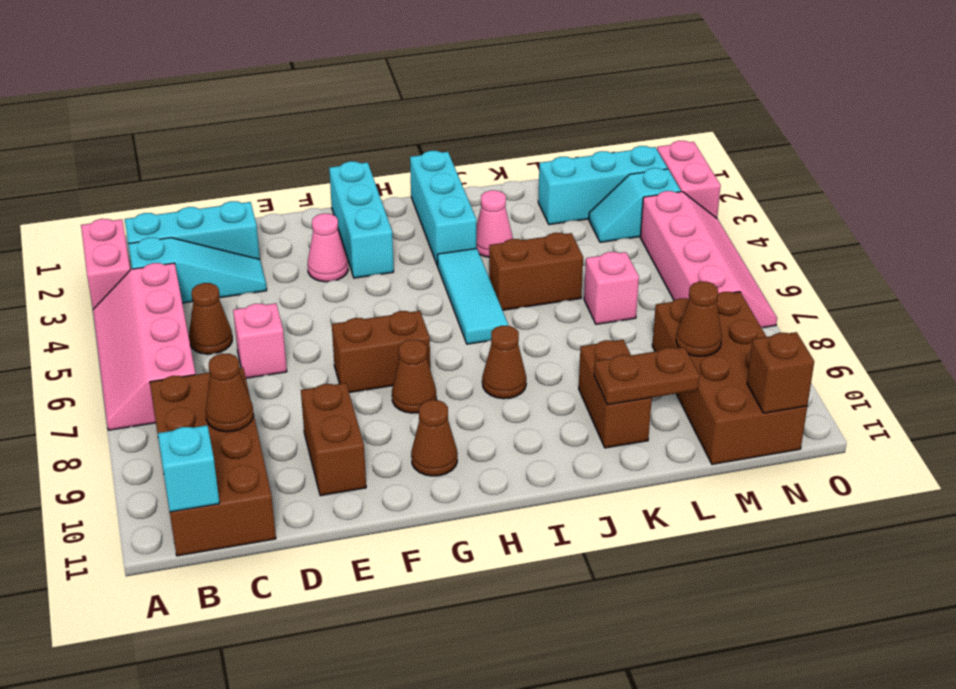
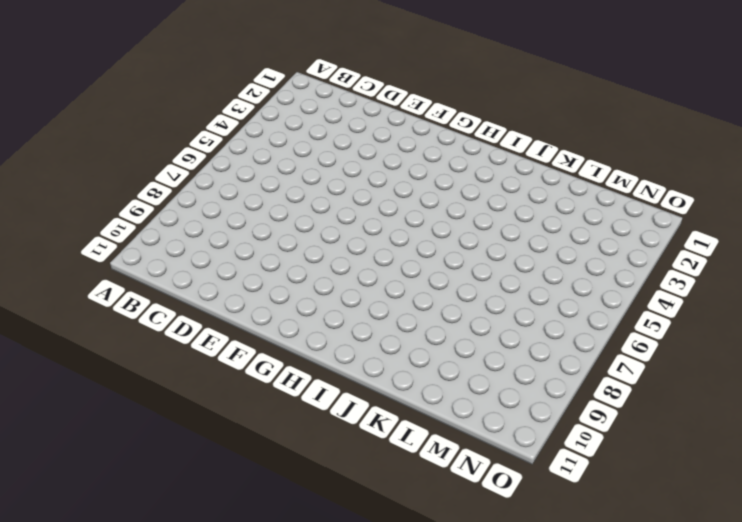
none -> pink 1x2 brick [81,219,130,309]
none -> pink 2x4 slope [93,263,195,430]
none -> cyan 1x3 brick [125,201,260,259]
none -> cyan 1x3 slope [128,238,267,303]

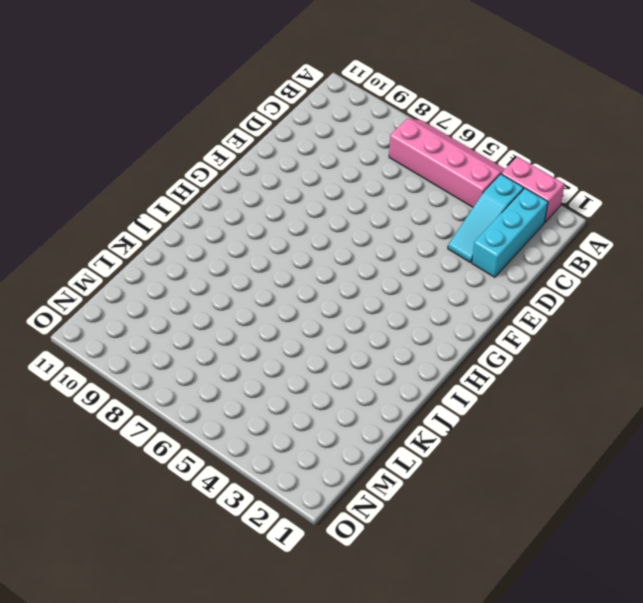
none -> brown 2x4 brick [150,367,276,556]
none -> brown 1x1 cone [189,283,232,354]
none -> pink 1x1 brick [233,303,287,378]
none -> brown 1x2 brick [301,383,366,496]

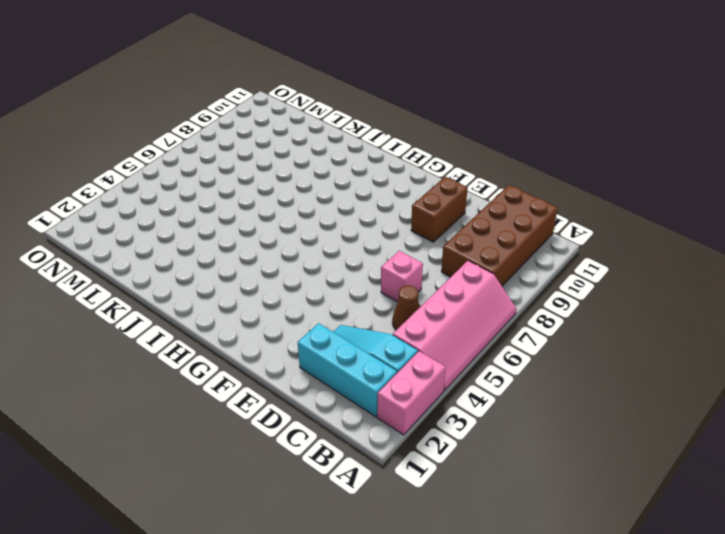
none -> pink 1x1 cone [308,214,348,282]
none -> brown 1x2 brick [332,311,430,393]
none -> cyan 1x3 brick [329,161,394,278]
none -> brown 1x1 cone [392,340,436,413]

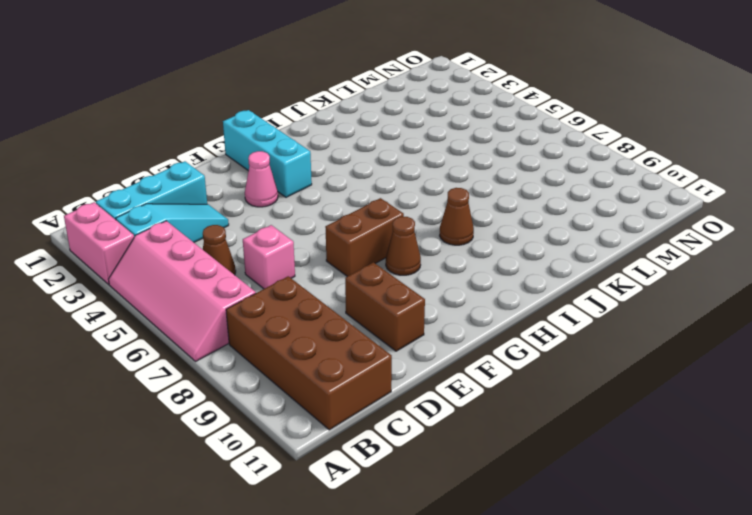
none -> brown 1x1 cone [411,400,457,476]
none -> cyan 1x3 brick [410,151,476,266]
none -> cyan 1x3 tile [437,248,508,344]
none -> pink 1x1 cone [476,190,513,257]

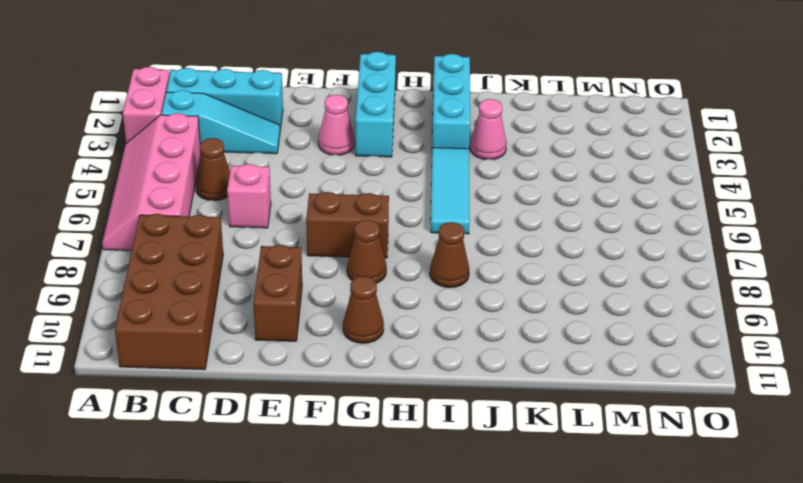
none -> brown 1x2 brick [489,233,583,310]
none -> brown 1x2 brick [579,340,652,448]
none -> cyan 1x3 brick [538,146,668,225]
none -> pink 1x1 brick [584,252,639,324]

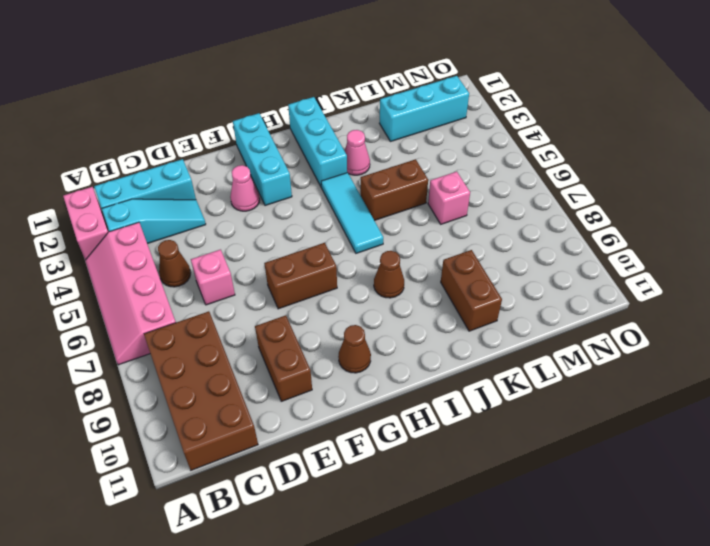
none -> brown 1x1 cone [392,340,436,413]
none -> cyan 1x2 slope [589,168,681,242]
none -> brown 2x4 brick [652,292,807,464]
none -> pink 2x4 slope [640,191,777,328]

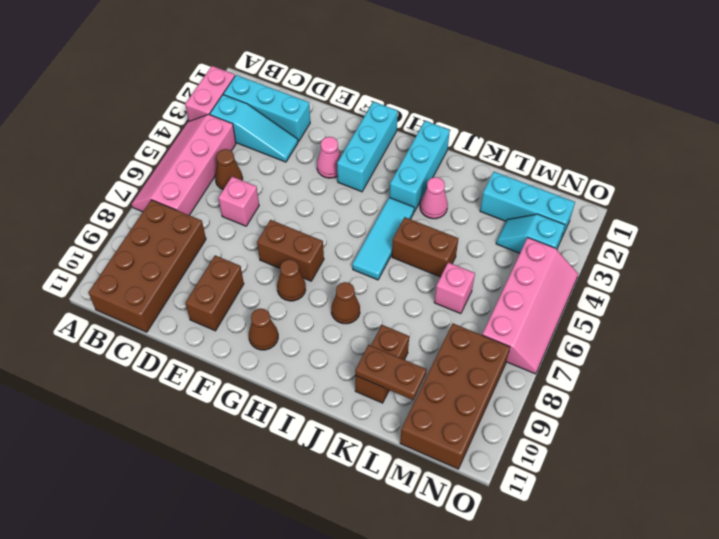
none -> pink 1x2 brick [657,141,721,218]
none -> cyan 1x1 brick [158,425,220,512]
none -> brown 1x1 cone [206,354,253,432]
none -> brown 1x1 cone [676,281,722,356]

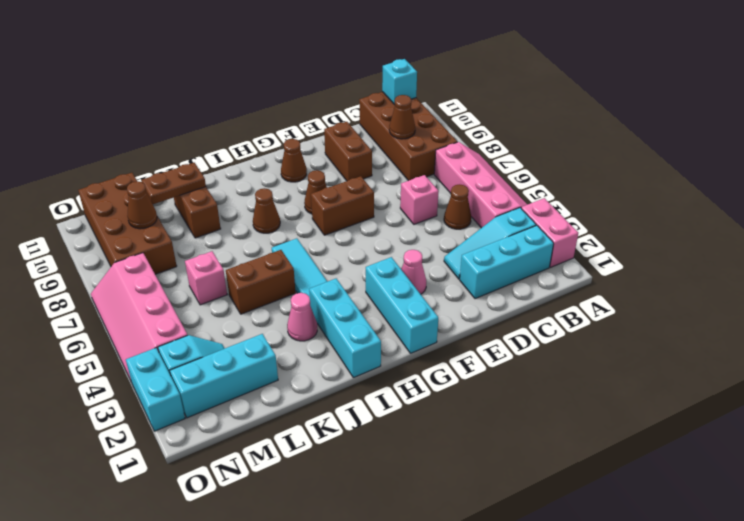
cyan 1x2 brick [126,348,185,431] -> pink 1x2 brick [657,141,721,218]
none -> brown 1x1 brick [747,332,814,413]

